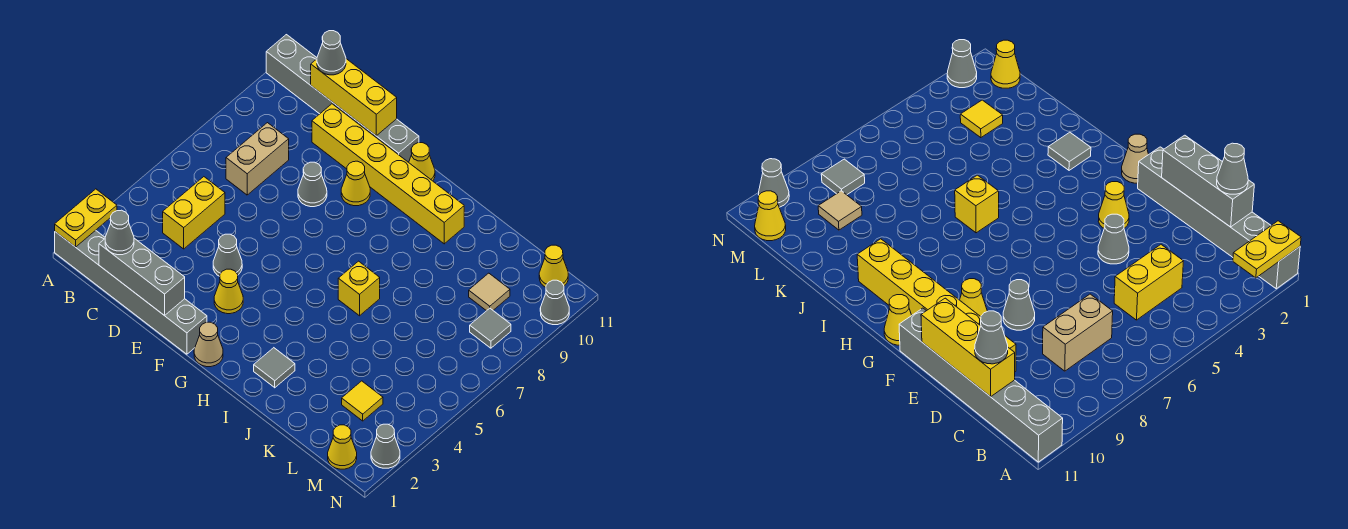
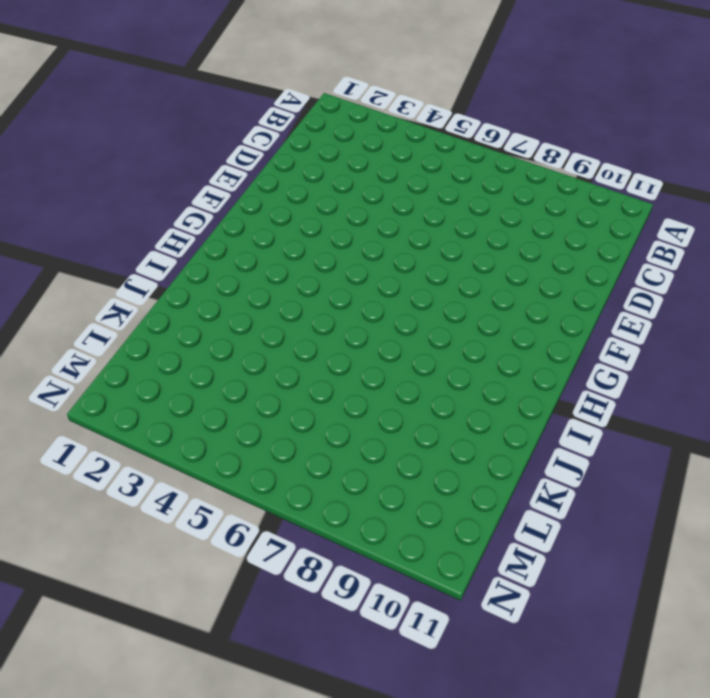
none -> grey 1x6 brick [55,230,207,354]
none -> grey 1x6 brick [266,35,419,162]
none -> yellow 1x2 brick [163,177,225,249]

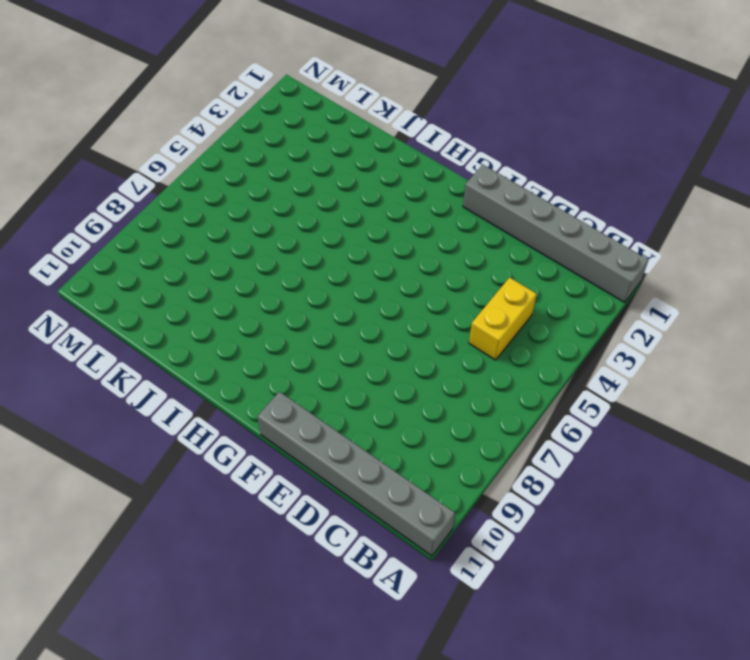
none -> tan 1x2 brick [226,123,289,195]
none -> yellow 1x6 brick [312,104,464,244]
none -> grey 1x1 cone [213,234,242,276]

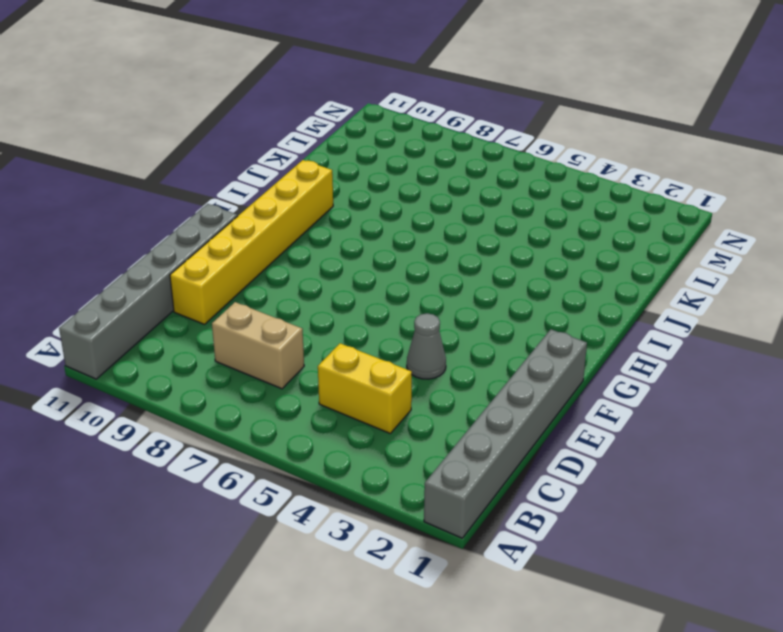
none -> grey 1x1 cone [298,162,327,207]
none -> yellow 1x1 cone [214,269,243,314]
none -> yellow 1x1 cone [341,161,370,206]

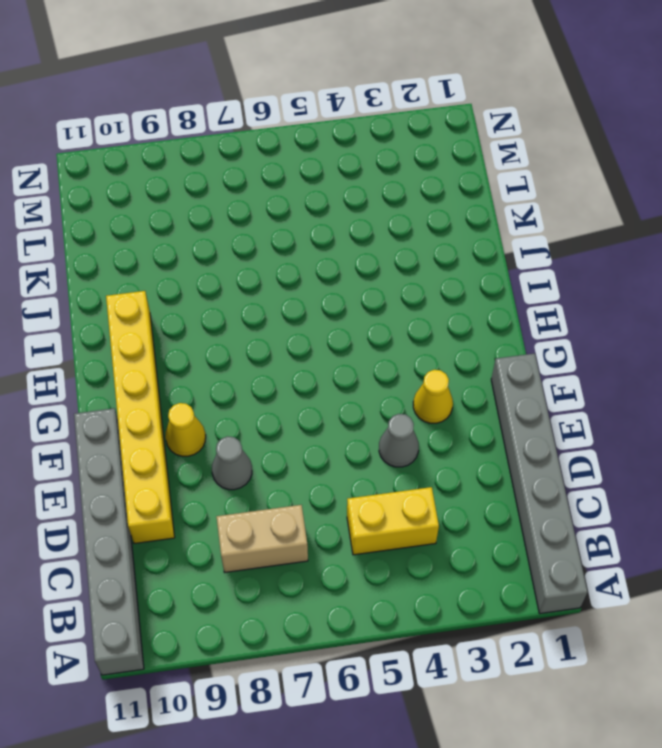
none -> tan 1x1 cone [194,322,223,367]
none -> yellow 1x1 cone [409,143,435,181]
none -> grey 1x1 tile [254,348,295,388]

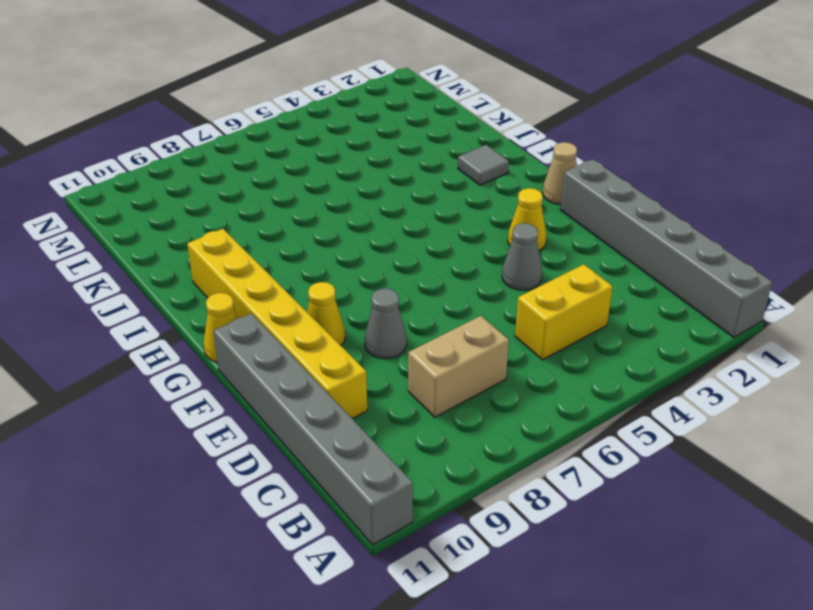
none -> yellow 1x1 brick [338,261,380,316]
none -> yellow 1x1 tile [342,381,383,421]
none -> tan 1x1 tile [469,273,510,311]

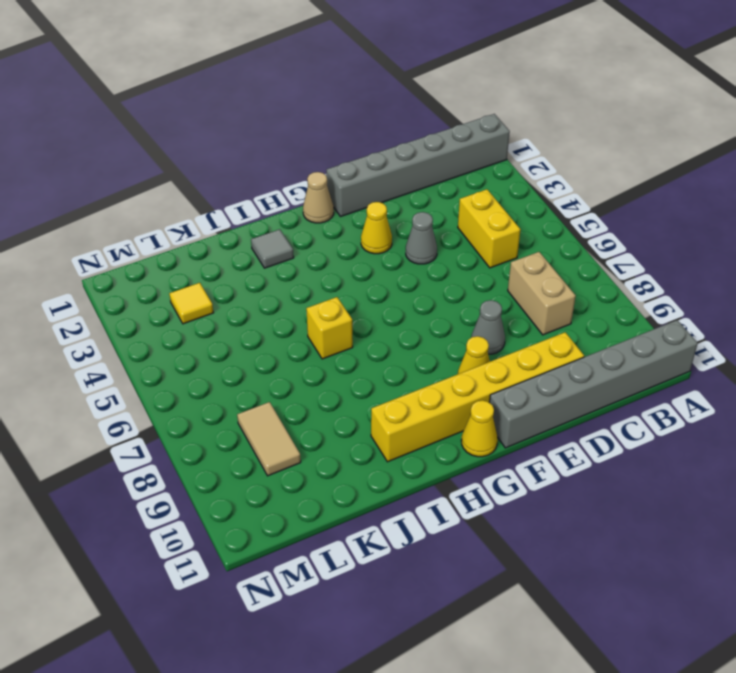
tan 1x2 tile [237,402,301,476] -> tan 1x1 tile [469,273,510,311]
none -> yellow 1x1 cone [328,425,357,469]
none -> grey 1x1 tile [470,308,511,348]
none -> yellow 1x1 cone [539,245,568,287]

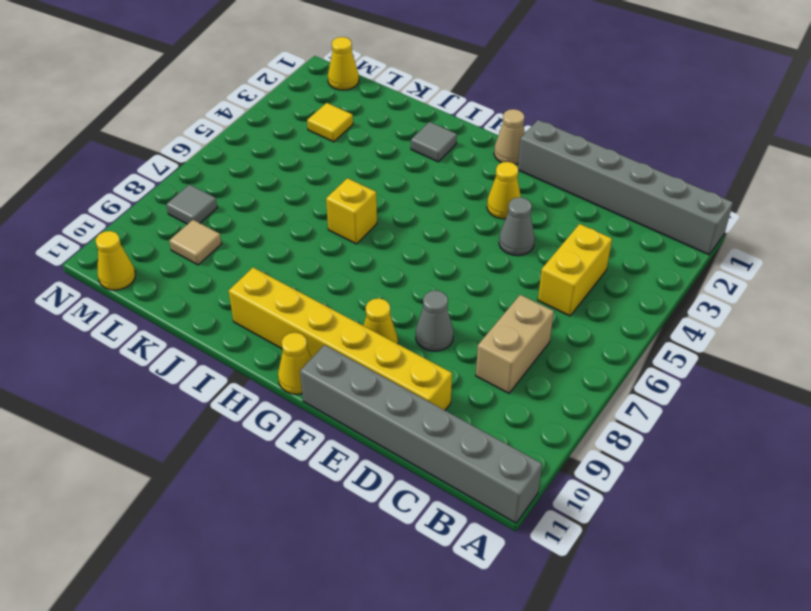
none -> grey 1x1 cone [371,424,400,468]
none -> grey 1x1 cone [540,280,569,325]
none -> yellow 1x2 plate [55,189,117,247]

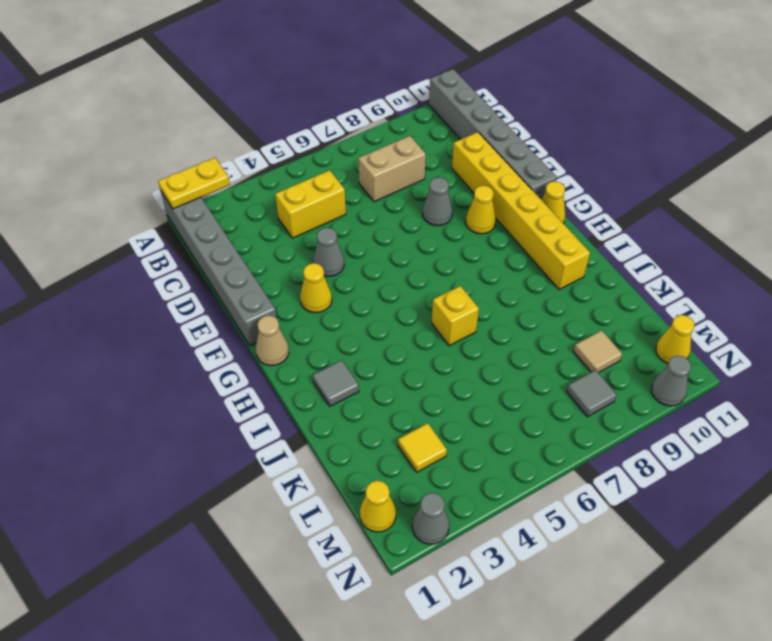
none -> grey 1x3 brick [99,238,185,316]
none -> yellow 1x3 brick [311,59,397,136]
none -> grey 1x1 cone [105,210,134,255]

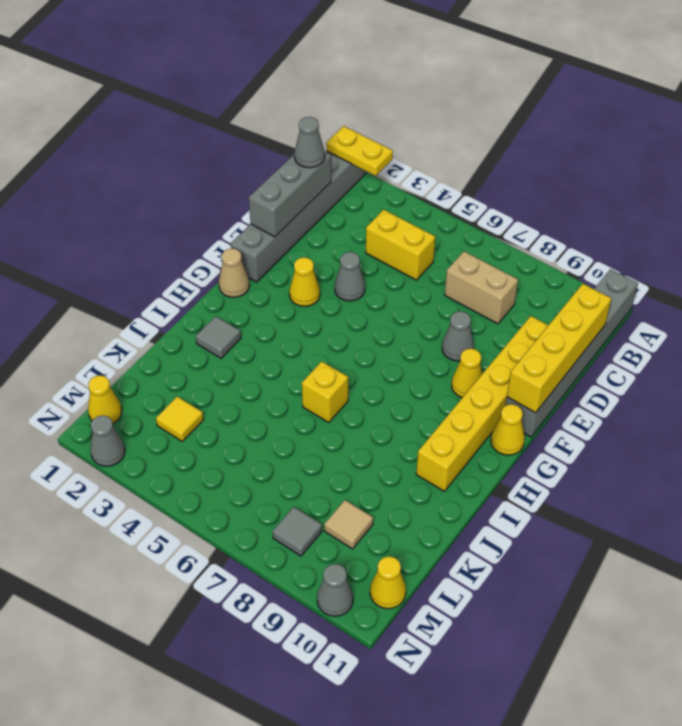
yellow 1x4 brick [507,284,611,413] -> yellow 1x3 brick [311,59,397,136]
none -> grey 1x1 cone [317,31,346,75]

